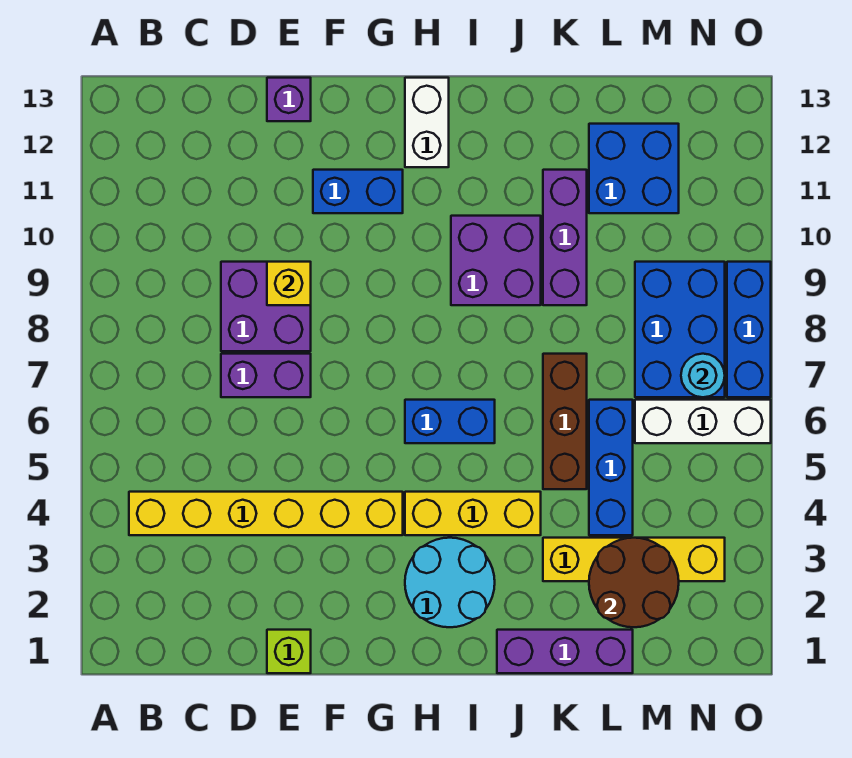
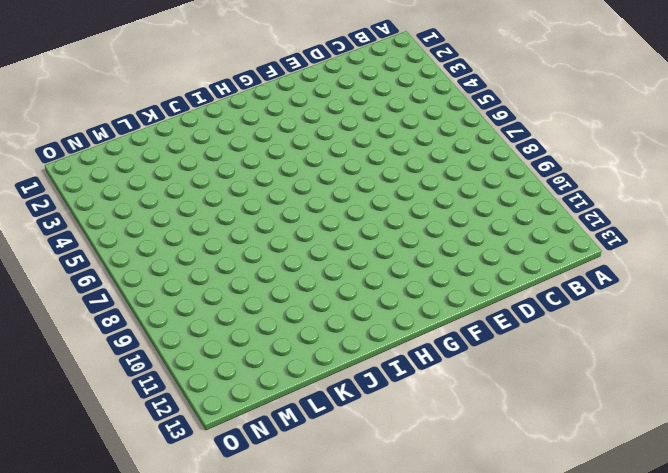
none -> yellow 1x6 brick [129,492,403,535]
none -> purple 1x2 brick [221,354,311,397]
none -> purple 2x2 brick [221,262,311,351]

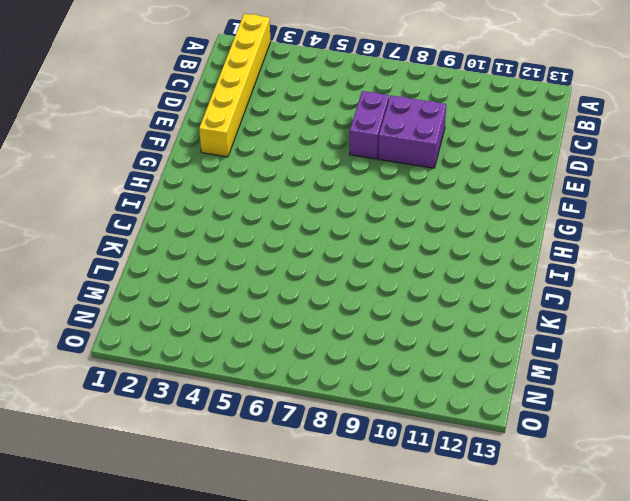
yellow 1x6 brick [199,14,271,157] -> yellow 1x6 brick moved to [129,492,403,535]
none -> lime 1x1 brick [267,630,311,673]
none -> purple 1x1 brick [267,78,311,121]
none -> blue 1x2 brick [313,170,403,213]

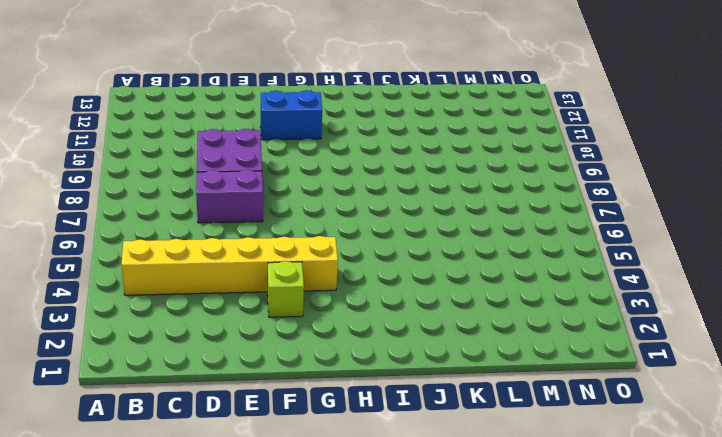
lime 1x1 brick [268,261,304,317] -> lime 1x1 brick moved to [267,630,311,673]
none -> purple 1x1 brick [267,78,311,121]
none -> cyan 2x2 round brick [405,538,495,627]
none -> yellow 1x3 brick [405,492,541,535]

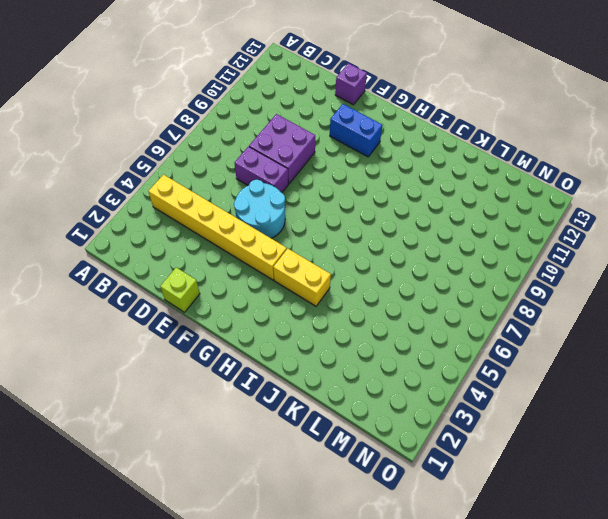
cyan 2x2 round brick [234,180,285,238] -> cyan 2x2 round brick moved to [405,538,495,627]
yellow 1x2 brick [273,249,331,306] -> yellow 1x3 brick [405,492,541,535]
none -> blue 1x2 brick [405,400,495,443]
none -> white 1x2 brick [405,78,449,167]
none -> purple 2x2 brick [451,216,541,305]

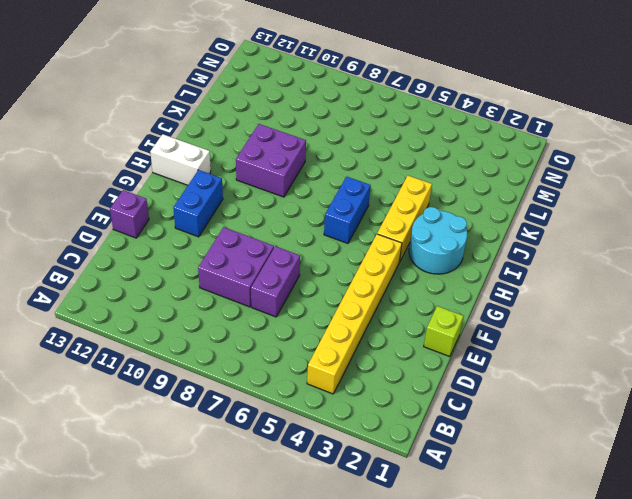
none -> purple 1x3 brick [497,630,633,673]
none -> yellow 1x4 brick [543,538,725,581]
none -> brown 1x3 brick [543,354,587,489]

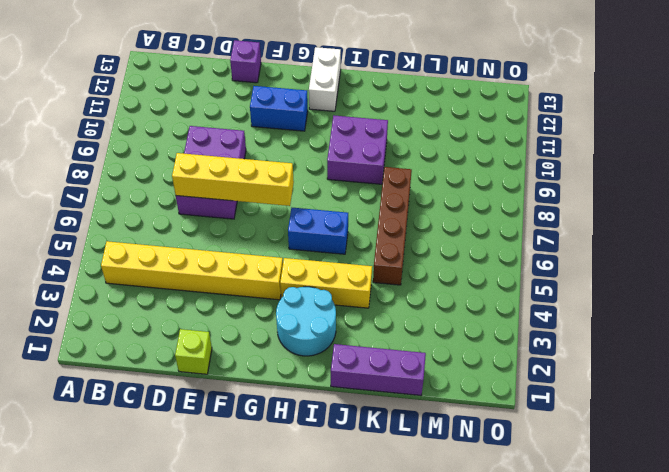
yellow 1x4 brick [172,153,294,206] -> yellow 1x4 brick moved to [543,538,725,581]
brown 1x4 brick [373,167,412,285] -> brown 1x3 brick [543,354,587,489]
none -> purple 1x3 brick [543,170,587,305]
none -> blue 1x3 brick [589,400,633,535]
none -> blue 2x2 brick [589,124,679,213]

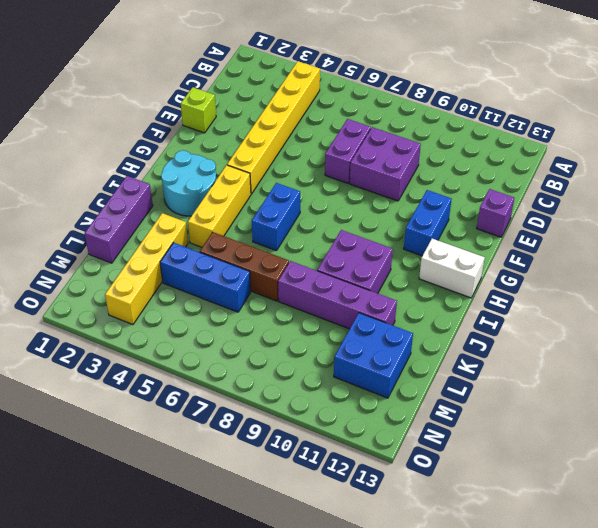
purple 1x4 brick [278,261,397,329] -> purple 1x3 brick [543,170,587,305]
none -> white 1x3 brick [635,400,771,443]
none -> blue 2x3 brick [635,262,725,397]
none -> blue 1x3 brick [727,262,771,397]

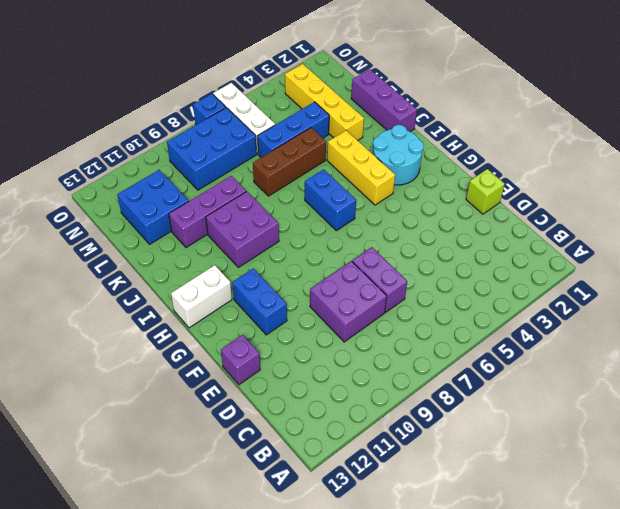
blue 1x1 brick [193,94,226,125] -> blue 1x3 brick [727,262,771,397]
none -> yellow 1x6 brick [129,492,403,535]
none -> yellow 1x1 brick [267,262,311,305]
none -> brown 2x2 round brick [589,538,679,627]

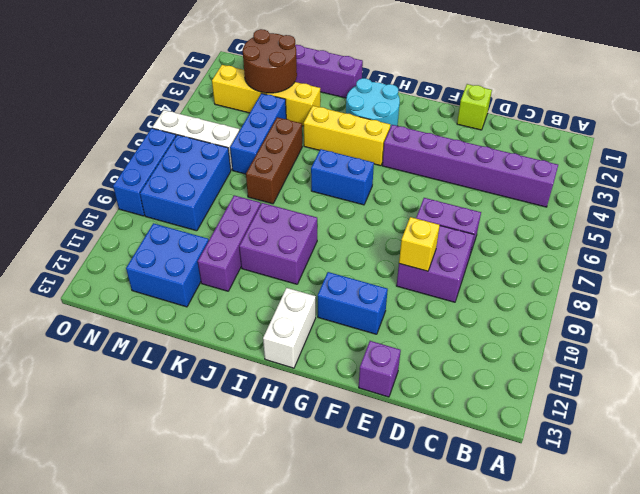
purple 1x6 brick [382,125,558,207] -> yellow 1x6 brick [129,492,403,535]
none -> cyan 1x1 round brick [681,354,725,397]

